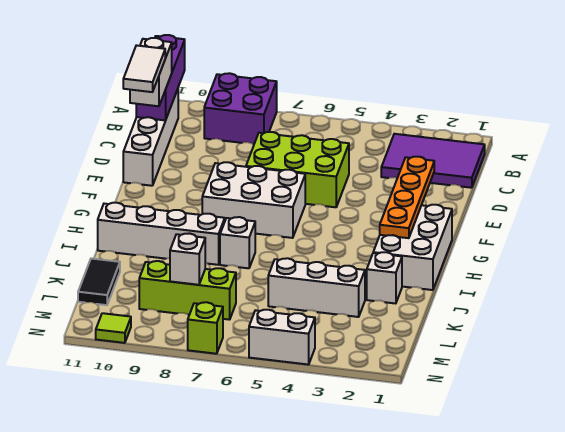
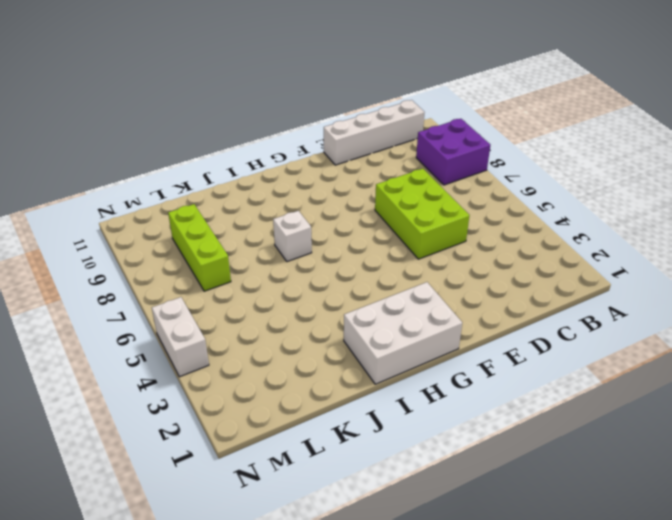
none -> purple 2x3 tile [381,134,485,188]
none -> white 2x3 brick [202,162,305,238]
none -> white 1x4 brick [98,203,225,265]

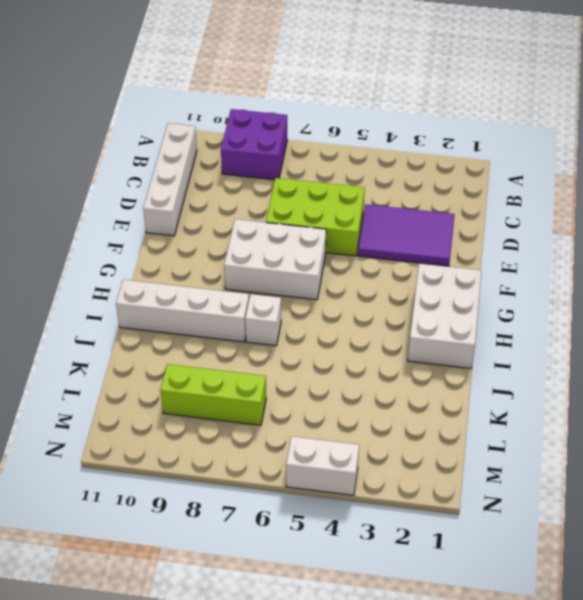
purple 2x3 tile [358,204,455,266] -> purple 2x3 tile moved to [381,134,485,188]
none -> white 1x1 brick [367,252,402,304]
none -> white 1x3 brick [268,258,365,317]
none -> black 1x2 tile [78,258,120,305]

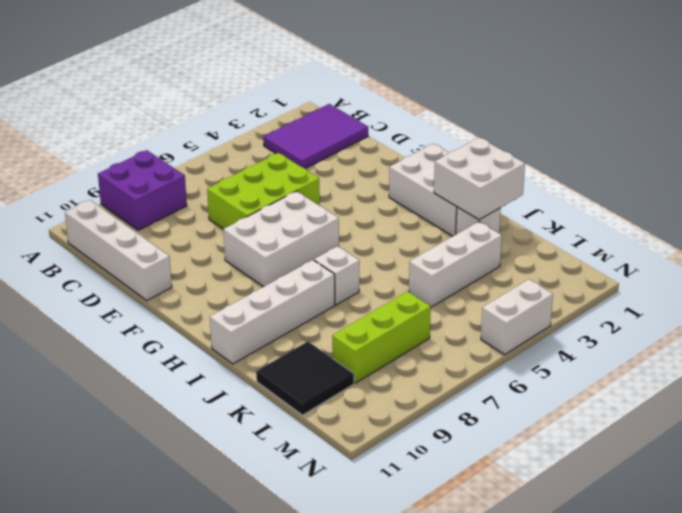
white 2x2 brick [434,138,525,220] -> none
black 2x2 tile [256,341,354,415] -> black 1x2 tile [78,258,120,305]
none -> lime 1x1 brick [188,302,223,354]
none -> lime 1x1 tile [96,313,131,343]
none -> purple 1x3 brick [136,35,185,120]

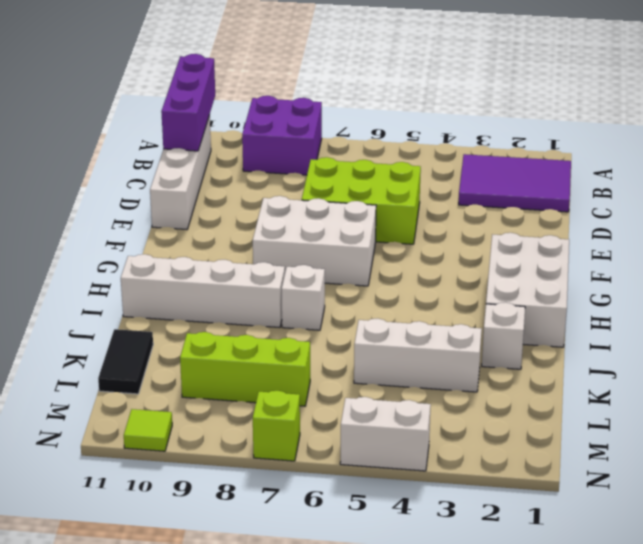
none -> orange 1x4 plate [380,157,434,238]
none -> white 1x1 brick [170,233,205,285]
none -> white 1x2 brick [130,38,172,106]

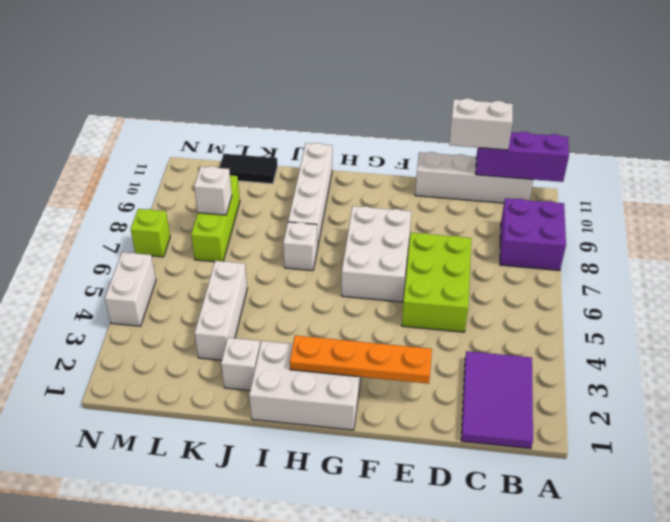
none -> lime 1x1 tile [96,313,131,343]
none -> white 1x2 tile [123,45,165,92]

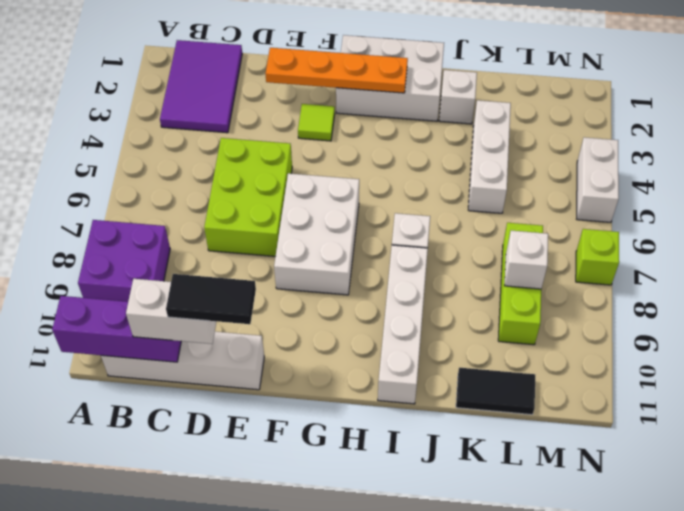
black 1x2 tile [166,274,256,324] -> white 1x2 tile [123,45,165,92]
lime 1x1 tile [298,104,335,141] -> lime 1x1 tile moved to [96,313,131,343]

